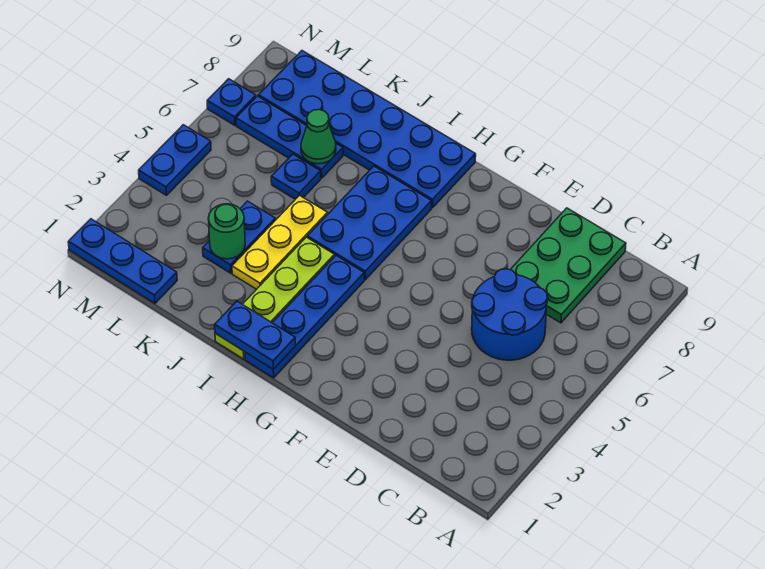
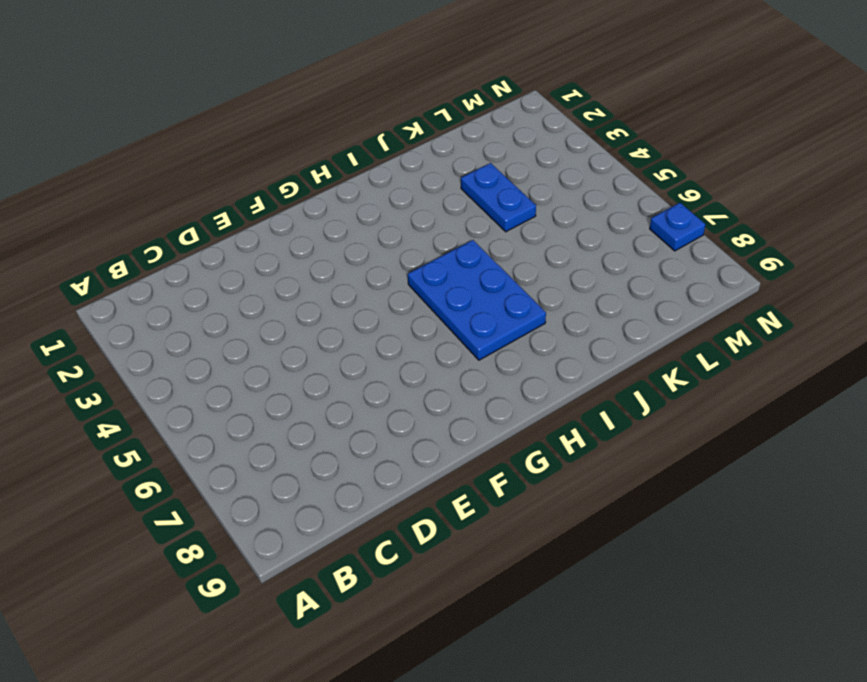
none -> blue 2x2 round brick [472,269,548,360]
none -> green 2x3 plate [510,208,626,323]
none -> blue 1x4 plate [245,256,364,378]

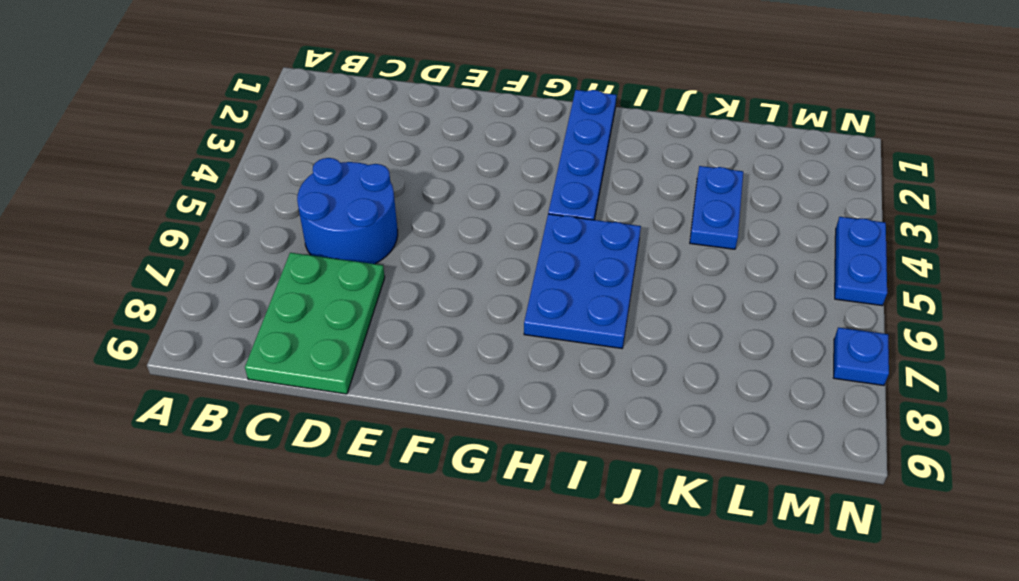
none -> blue 2x6 plate [258,51,476,208]
none -> lime 1x4 plate [215,237,335,359]
none -> yellow 1x3 plate [232,195,328,289]

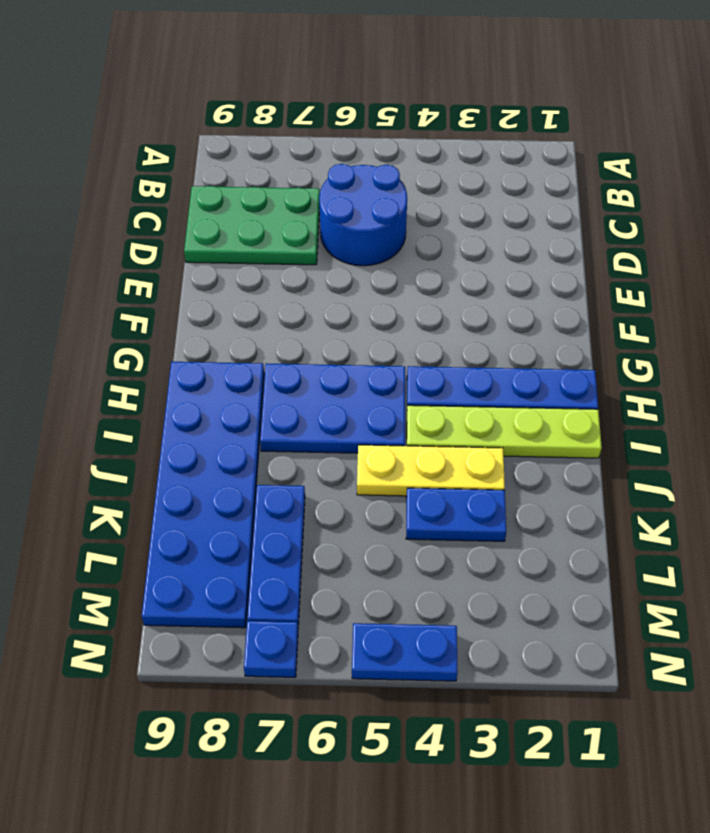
none -> blue 1x1 plate [271,154,321,199]
none -> blue 1x3 plate [68,219,177,303]
none -> blue 1x2 plate [215,301,296,369]

